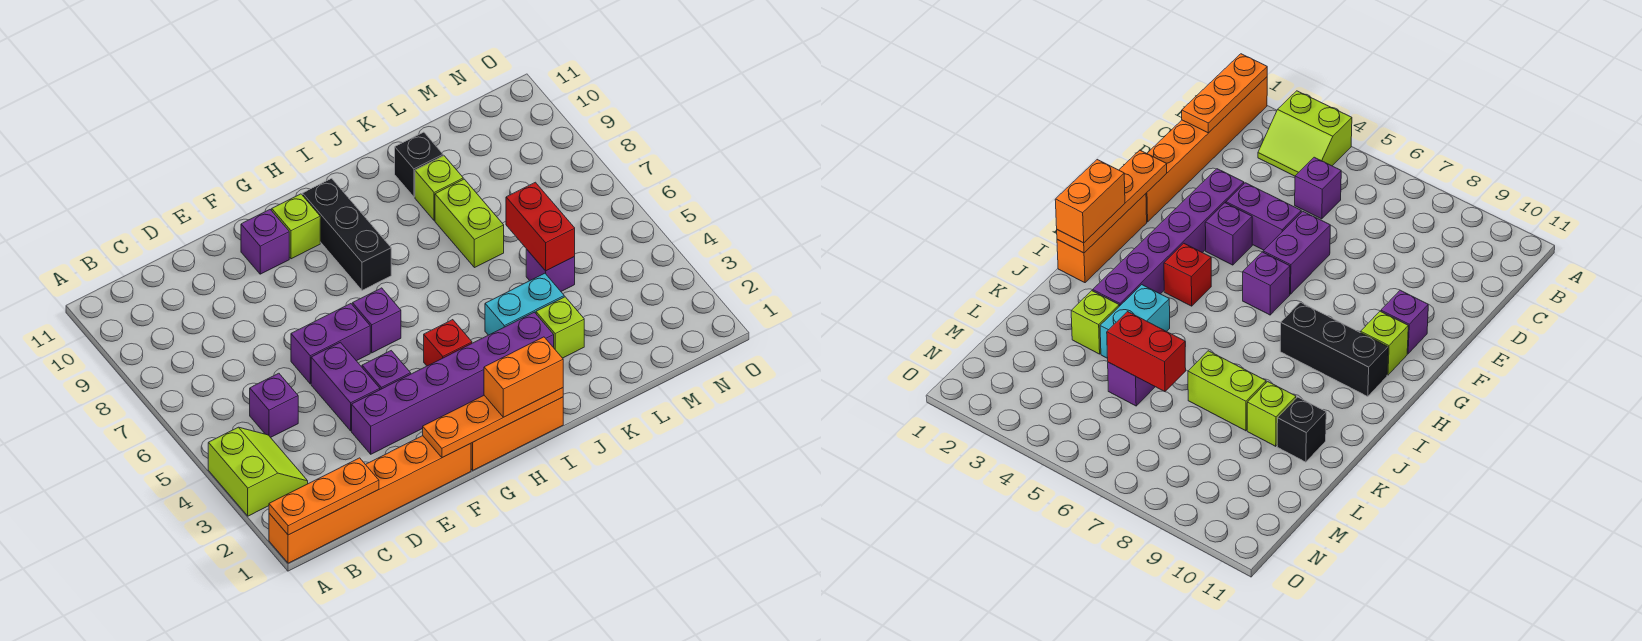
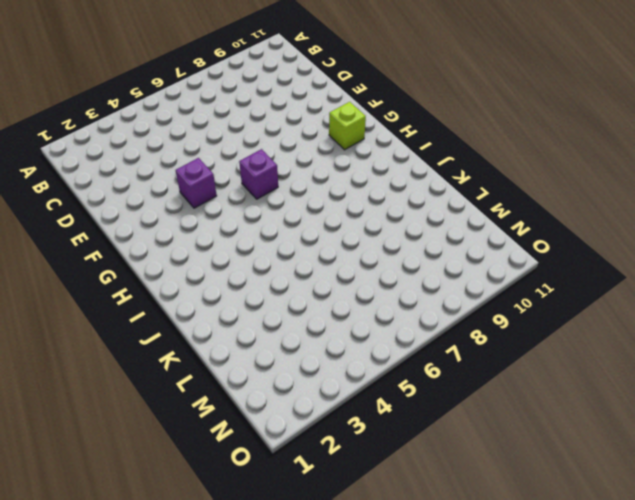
none -> orange 1x6 brick [269,436,471,563]
none -> lime 2x2 slope [208,427,308,516]
none -> purple 1x1 brick [250,373,298,437]

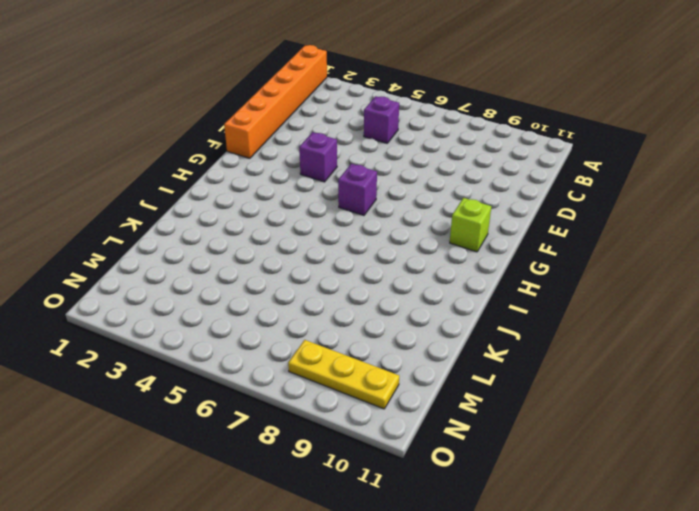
yellow 1x3 plate [288,340,399,409] -> none
none -> lime 2x2 slope [208,427,308,516]
none -> purple 1x6 brick [352,312,554,454]
none -> purple 1x2 brick [311,342,380,431]

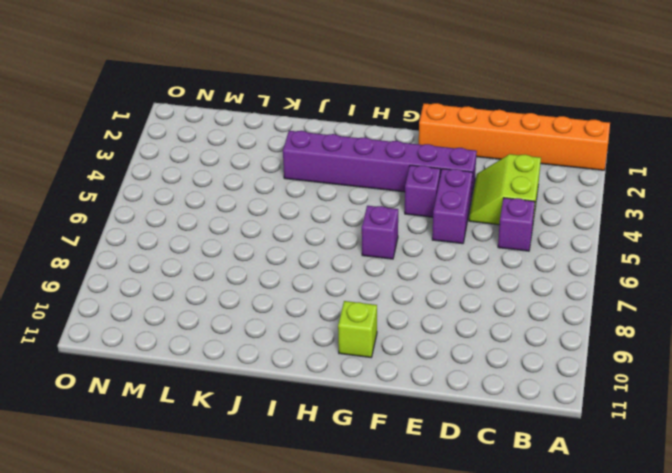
lime 2x2 slope [469,154,541,225] -> lime 2x2 slope moved to [208,427,308,516]
none -> purple 1x2 brick [291,304,370,384]
none -> purple 1x1 brick [241,210,289,274]
none -> orange 1x3 brick [471,397,563,470]

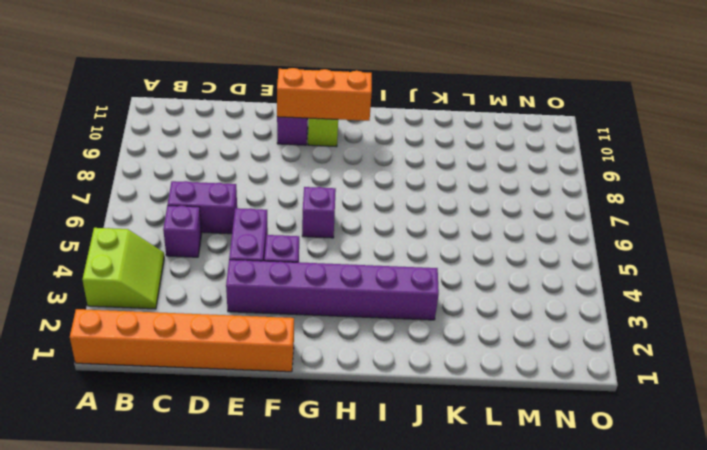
purple 1x2 brick [168,181,237,234] -> purple 1x2 brick moved to [291,304,370,384]
orange 1x3 brick [277,68,372,121] -> orange 1x3 brick moved to [471,397,563,470]
none -> red 1x1 brick [424,320,472,366]
none -> black 1x3 brick [302,178,391,290]
none -> cyan 1x2 brick [485,273,564,335]

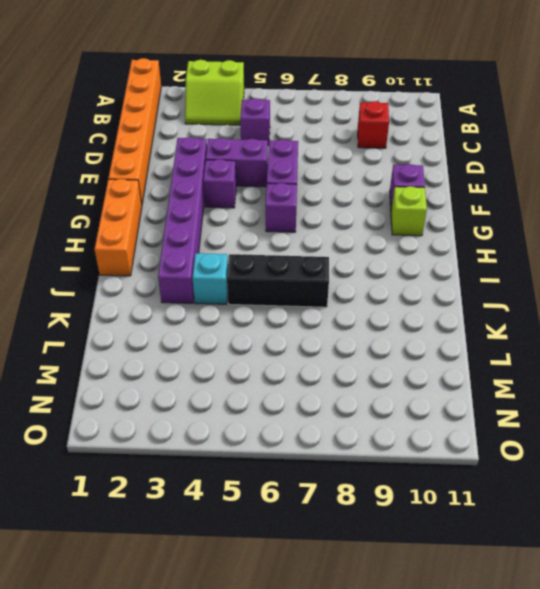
red 1x1 brick [358,101,389,148] -> red 1x1 brick moved to [424,320,472,366]
cyan 1x1 brick [193,253,228,304] -> cyan 1x2 brick [485,273,564,335]
black 1x3 brick [227,254,329,307] -> black 1x3 brick moved to [302,178,391,290]
none -> lime 1x1 brick [536,297,584,358]
none -> lime 1x2 brick [435,179,504,268]
none -> lime 1x1 brick [415,156,463,221]

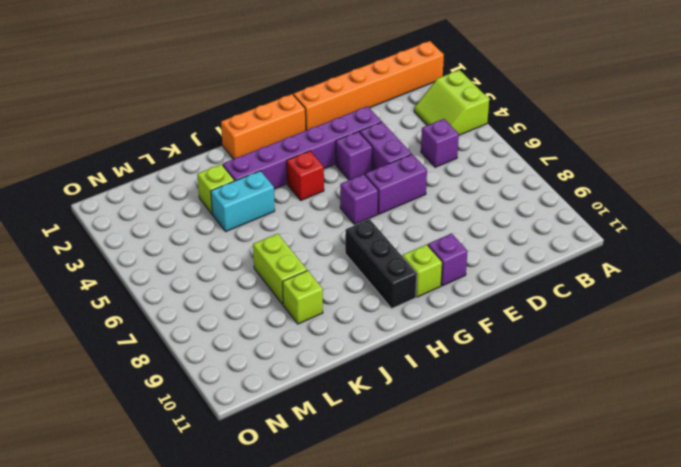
none -> black 1x1 brick [395,132,443,197]
none -> purple 1x1 brick [526,249,575,291]
none -> orange 1x3 plate [269,458,379,535]

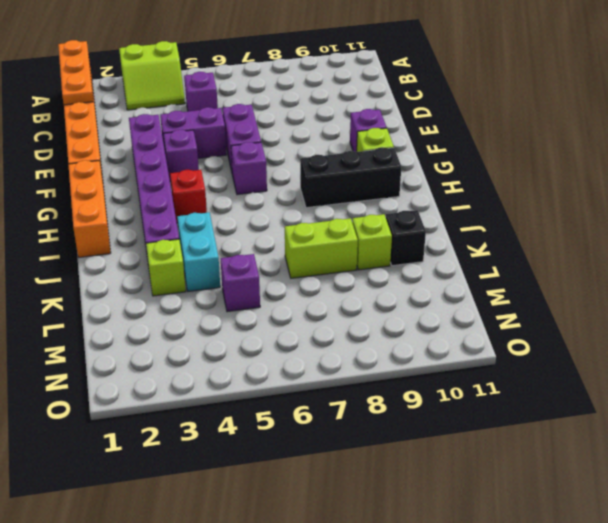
none -> orange 1x4 plate [423,388,563,458]
none -> red 1x2 brick [506,182,575,271]
none -> orange 1x2 brick [484,337,563,417]

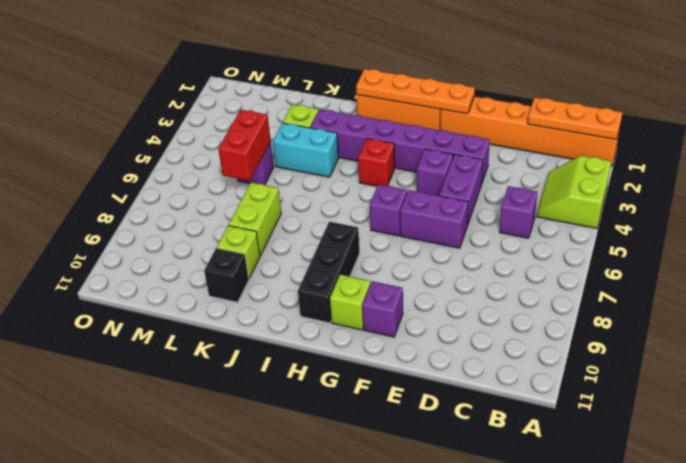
none -> orange 1x2 brick [484,337,563,417]

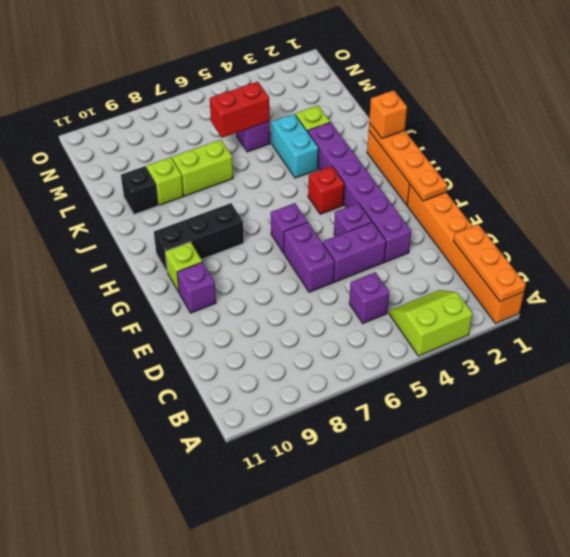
orange 1x1 brick [369,90,407,139] -> orange 1x2 brick [484,337,563,417]

